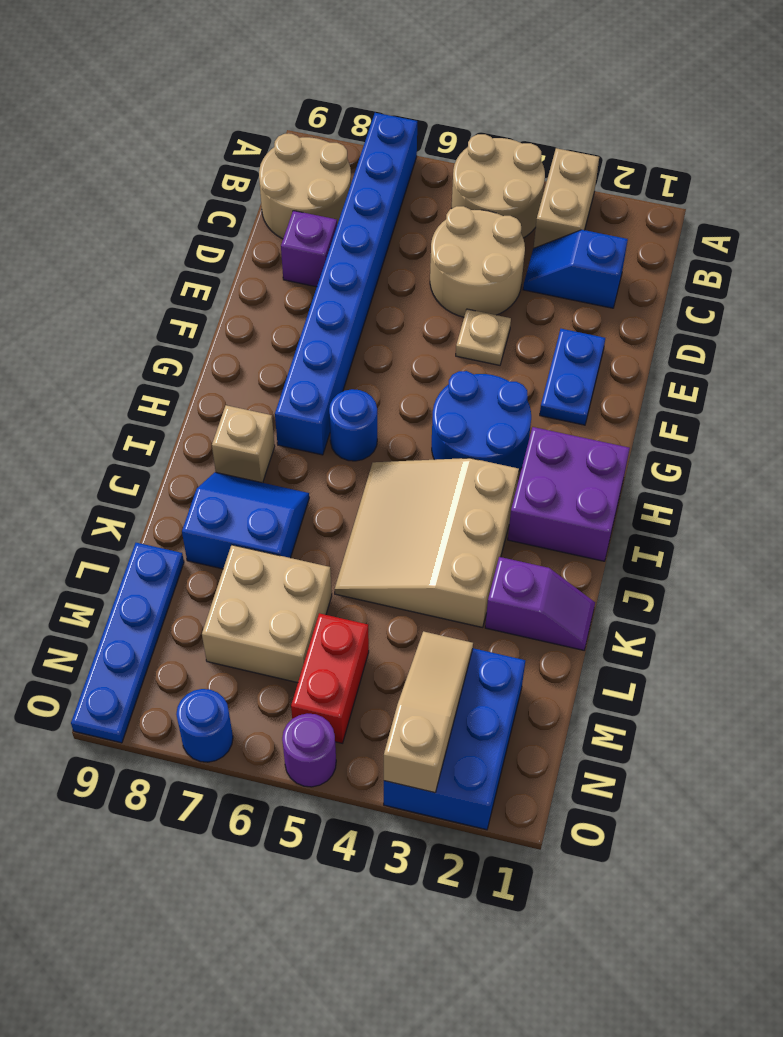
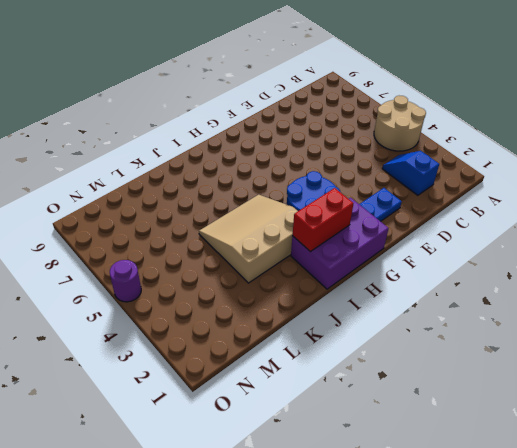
purple 2x3 brick [291,198,389,289] -> purple 2x2 brick [508,427,630,561]
red 1x2 brick [292,188,354,252] -> red 1x2 brick moved to [291,613,369,743]
none -> tan 1x2 brick [534,148,599,248]
none -> blue 1x8 brick [275,113,417,455]
none -> tan 2x2 round brick [259,134,351,239]

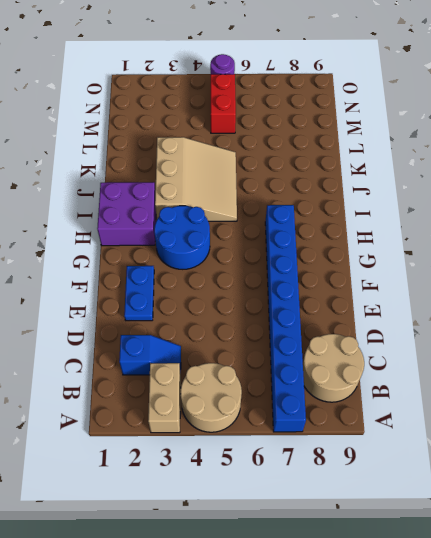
none -> tan 2x2 round brick [430,206,525,317]
none -> purple 1x1 brick [281,211,337,287]
none -> tan 1x1 plate [456,309,511,365]

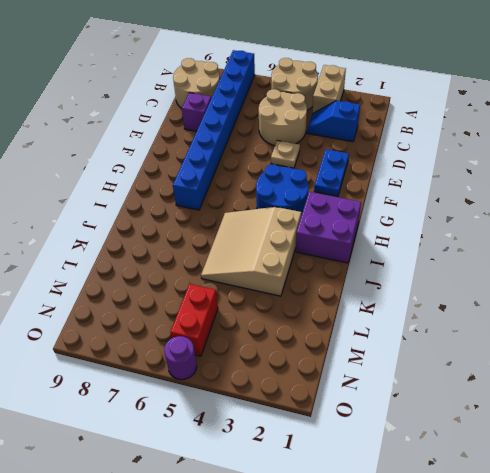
none -> blue 1x1 round brick [329,389,377,461]
none -> tan 1x1 brick [212,405,275,483]
none -> blue 2x2 slope [182,472,309,569]

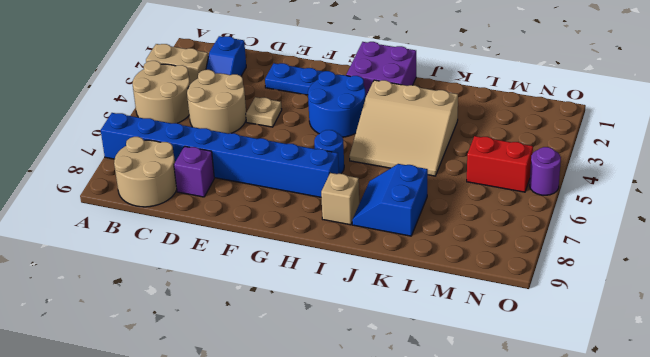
none -> purple 1x2 slope [485,557,595,650]
none -> tan 2x2 brick [202,545,332,683]
none -> blue 1x4 plate [71,543,184,743]

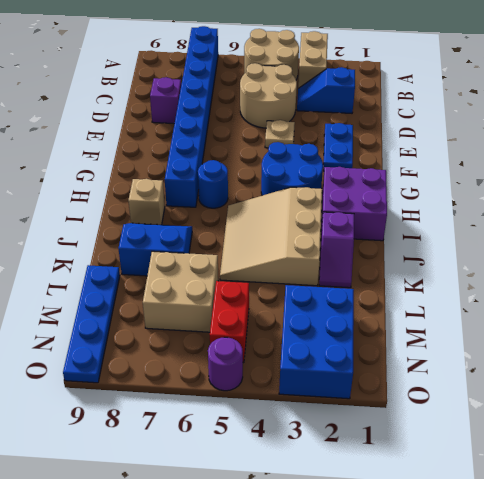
purple 1x2 slope [319,212,354,288] -> purple 1x2 slope turned to [485,557,595,650]
none -> tan 2x2 round brick [259,134,351,239]
none -> blue 1x1 round brick [176,689,233,762]
none -> tan 1x3 slope [384,631,473,793]

